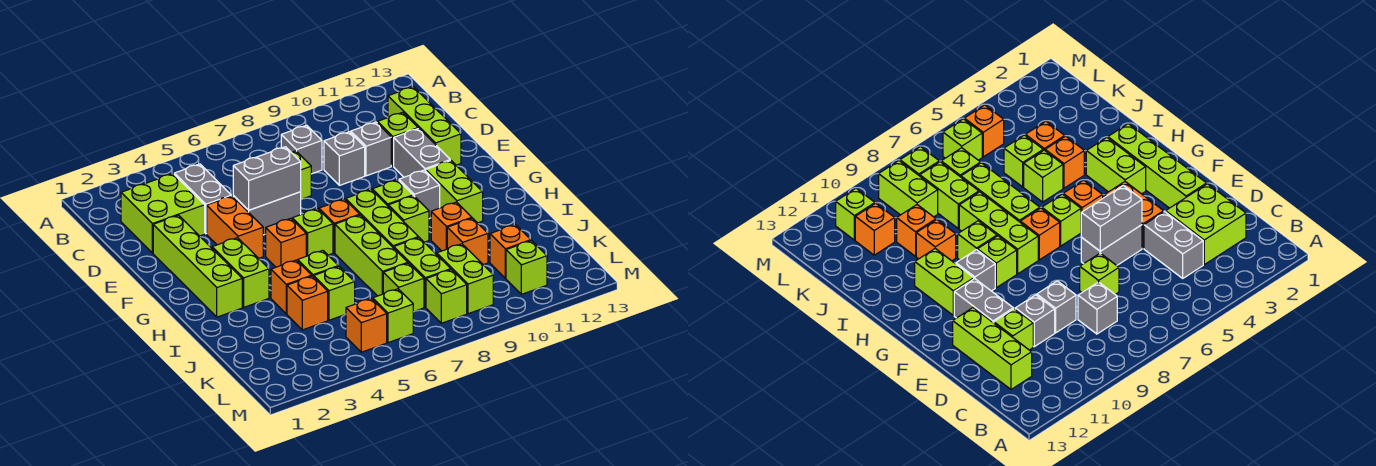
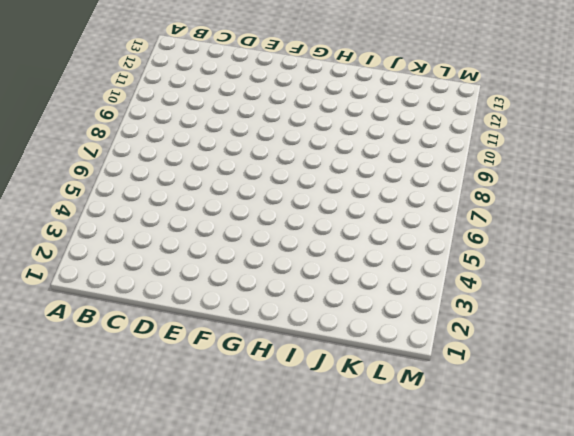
none -> lime 2x2 brick [121,174,205,253]
none -> grey 1x2 brick [174,164,231,234]
none -> grey 1x1 brick [281,125,322,174]
none -> lime 1x3 brick [388,87,461,165]

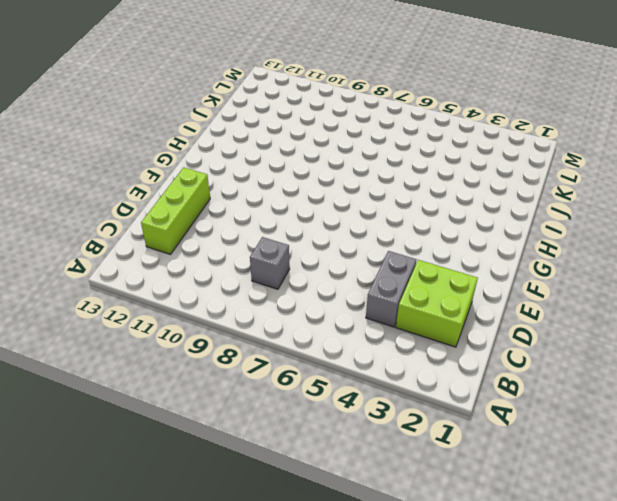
none -> lime 1x1 brick [291,151,311,199]
none -> grey 1x1 brick [324,132,365,185]
none -> grey 1x1 brick [351,122,391,176]
none -> lime 1x1 brick [377,112,418,166]

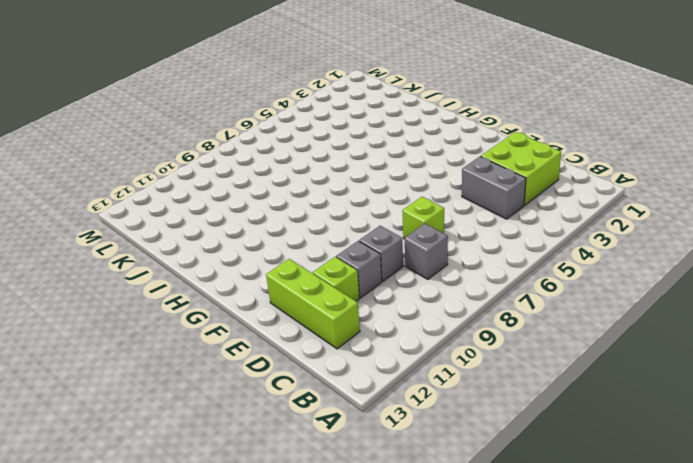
none -> lime 1x4 brick [153,215,242,317]
none -> orange 1x2 brick [207,196,263,258]
none -> grey 1x2 brick [233,192,301,235]
none -> grey 1x2 brick [394,128,450,177]

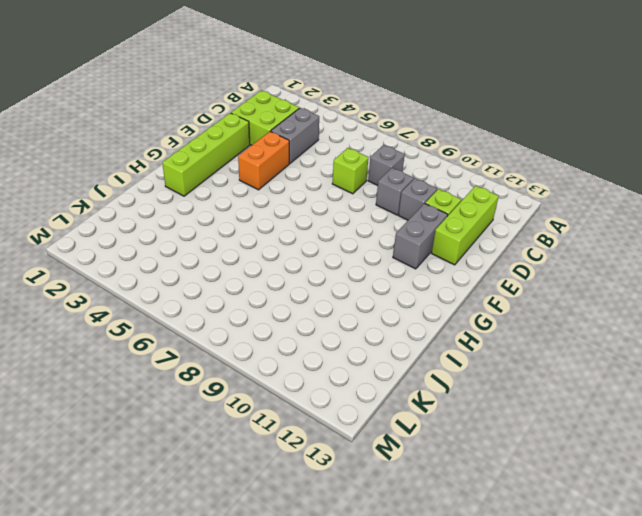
none -> grey 1x2 brick [233,192,301,235]
none -> lime 1x2 brick [212,238,269,307]
none -> orange 1x1 brick [266,218,306,267]
none -> lime 1x1 brick [292,209,333,256]

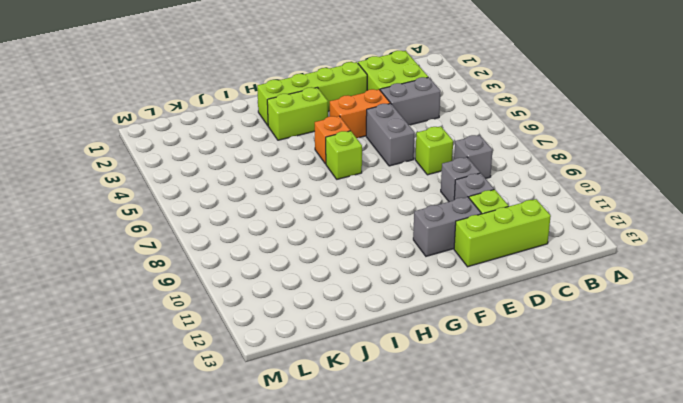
none -> orange 1x1 brick [319,199,360,253]
none -> lime 1x3 brick [346,190,419,248]
none -> lime 1x1 brick [372,180,413,206]
none -> grey 1x1 brick [399,170,440,219]

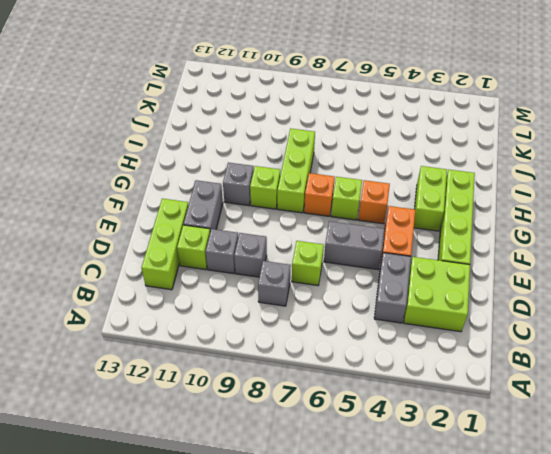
none -> lime 1x2 brick [426,160,483,223]
none -> lime 1x3 brick [335,215,408,296]
none -> lime 1x1 brick [388,196,429,242]
none -> orange 1x1 brick [271,260,312,314]

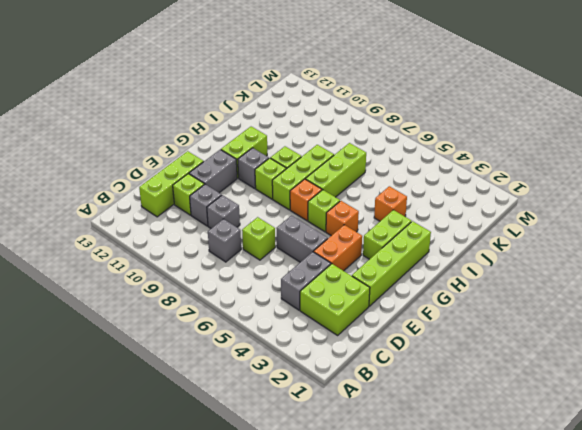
none -> lime 1x1 brick [298,251,338,277]
none -> orange 1x1 brick [431,202,472,251]
none -> orange 1x1 brick [287,276,328,330]
none -> lime 1x1 brick [314,266,355,320]

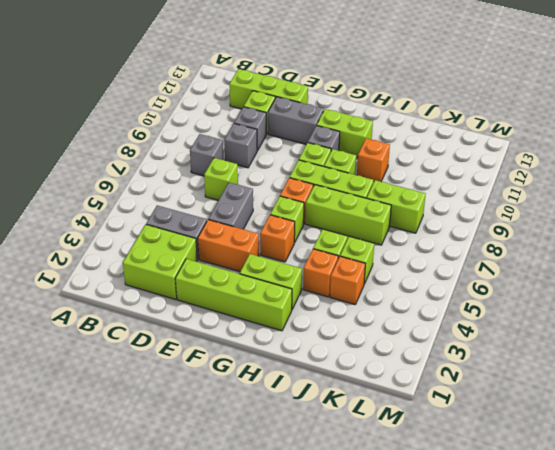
none -> orange 1x1 brick [447,218,488,265]
none -> lime 1x1 brick [383,263,424,312]
none -> lime 1x2 brick [437,244,493,314]
none -> orange 1x1 brick [490,225,531,278]

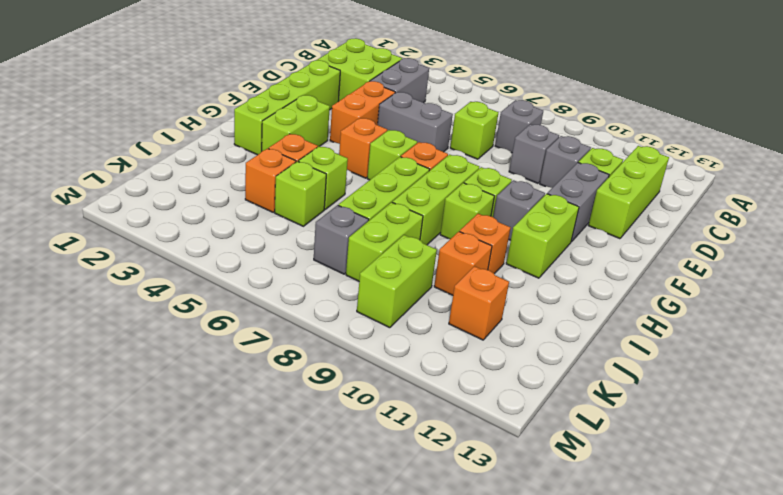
grey 1x1 brick [314,205,369,274] -> lime 1x1 brick [383,263,424,312]
none -> orange 1x1 brick [346,299,387,352]
none -> lime 1x1 brick [373,289,413,343]
none -> lime 1x1 brick [426,270,467,323]
none -> lime 1x1 brick [506,241,547,294]

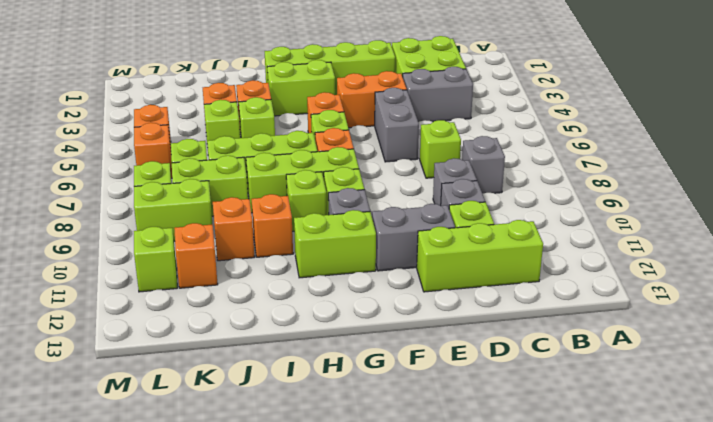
orange 1x1 brick [134,123,172,179] -> lime 1x1 brick [373,289,413,343]
none -> grey 1x2 brick [233,147,301,210]

